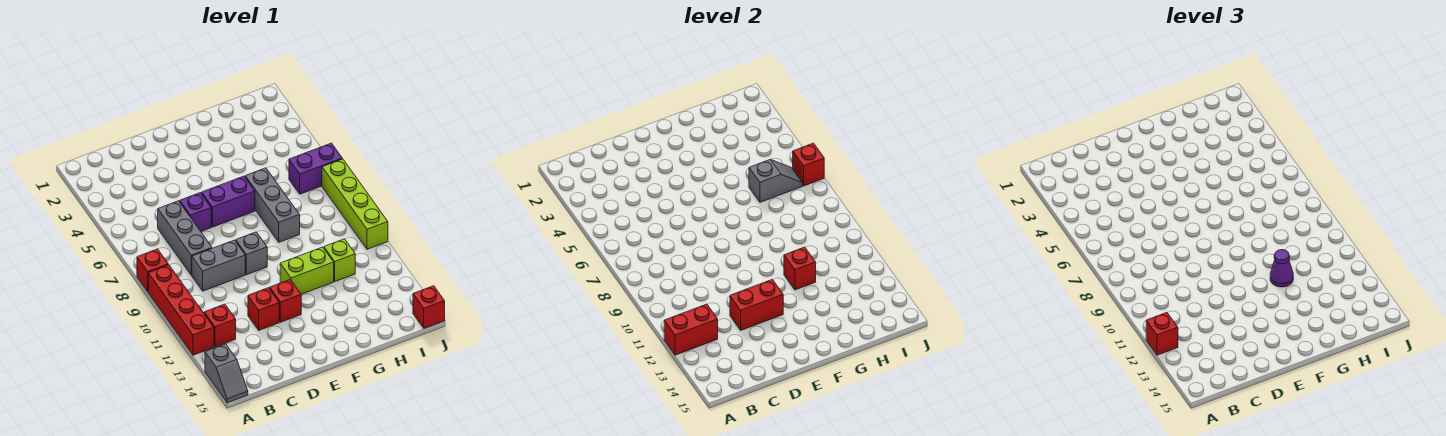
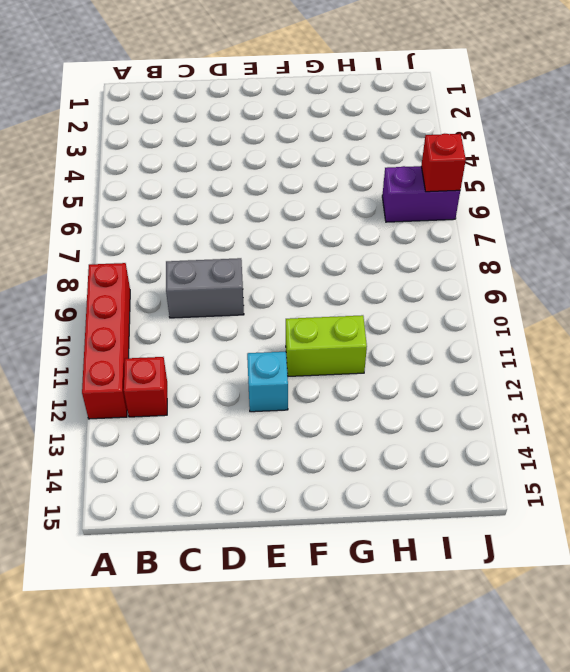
cyan 1x1 brick [247,352,288,412] -> red 1x1 brick [270,279,301,322]
none -> red 1x1 brick [137,249,168,292]
none -> grey 1x2 slope [205,344,248,403]
none -> grey 1x3 brick [158,201,212,275]

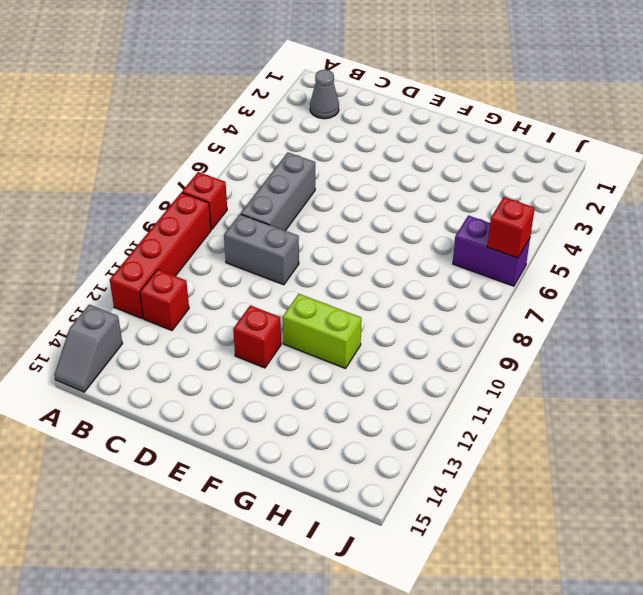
grey 1x1 cone [310,70,339,119] -> none
none -> purple 1x1 brick [180,193,211,231]
none -> red 1x1 brick [248,288,279,330]
none -> purple 1x2 brick [202,176,255,227]

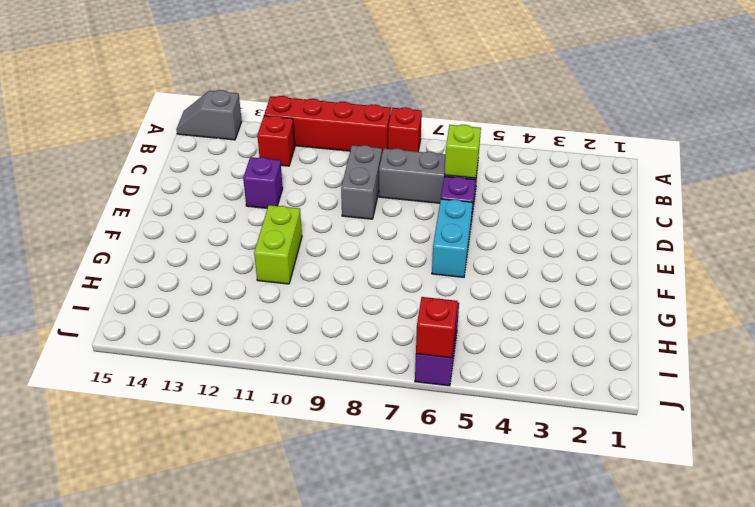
lime 1x1 brick [444,125,481,178] -> lime 1x1 brick moved to [324,239,355,282]
purple 1x1 brick [243,157,283,208] -> red 1x1 brick [248,288,279,330]
cyan 1x2 brick [432,199,473,277] -> purple 1x2 brick [202,176,255,227]
none -> grey 1x1 brick [236,232,267,275]
none -> red 1x1 brick [270,279,301,322]
none -> grey 1x3 brick [245,168,300,242]

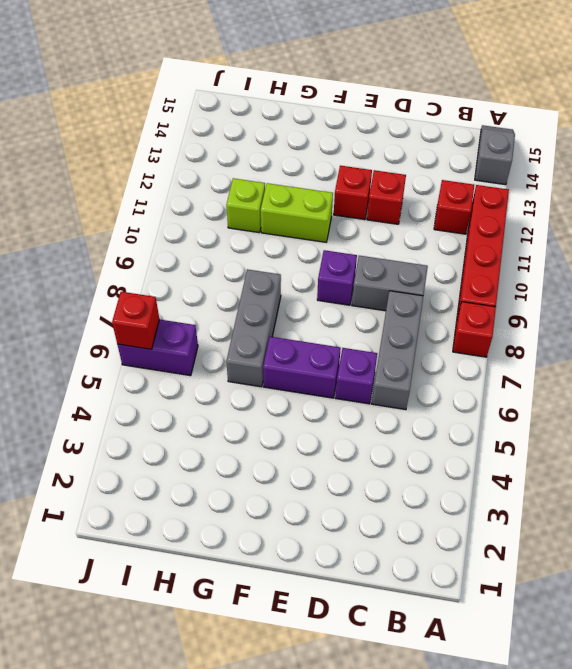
purple 1x1 brick [317,250,357,305] -> grey 1x1 brick [236,232,267,275]
none -> lime 1x4 brick [322,159,388,249]
none -> red 1x1 brick [413,286,445,328]
none -> red 1x2 brick [664,304,718,355]

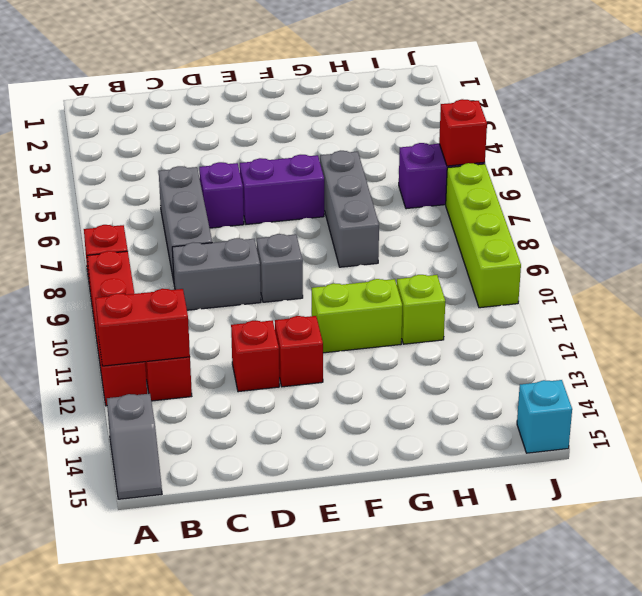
cyan 1x1 brick [517,380,572,453] -> red 1x1 brick [413,286,445,328]
none -> red 1x2 brick [730,279,783,330]
none -> red 1x1 brick [784,247,816,290]
none -> grey 1x2 slope [749,159,803,202]

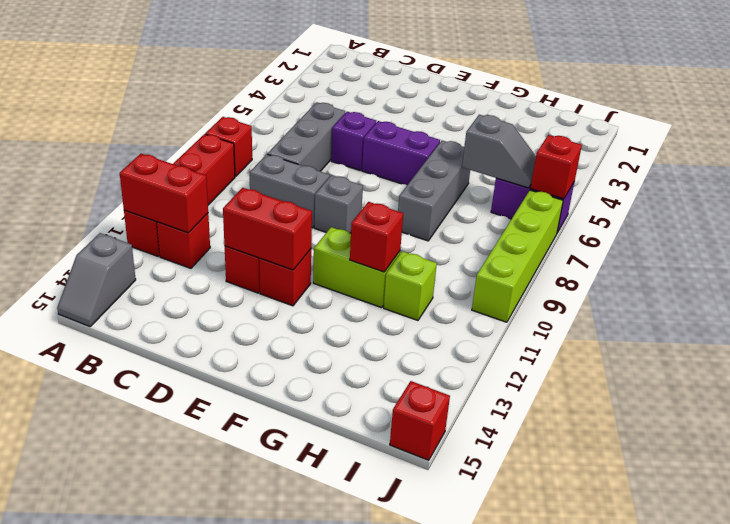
none -> red 1x1 brick [1146,312,1178,355]
none -> purple 1x1 cone [1270,250,1293,287]

